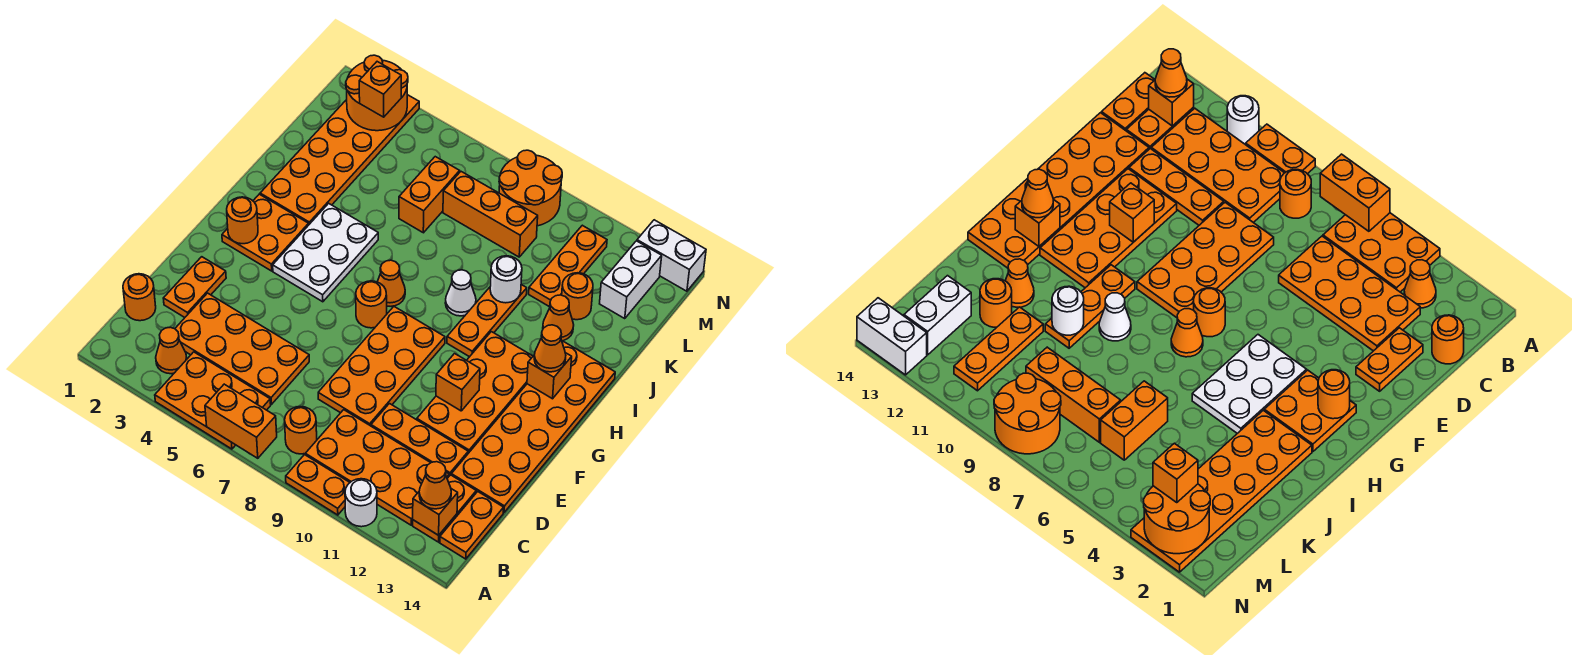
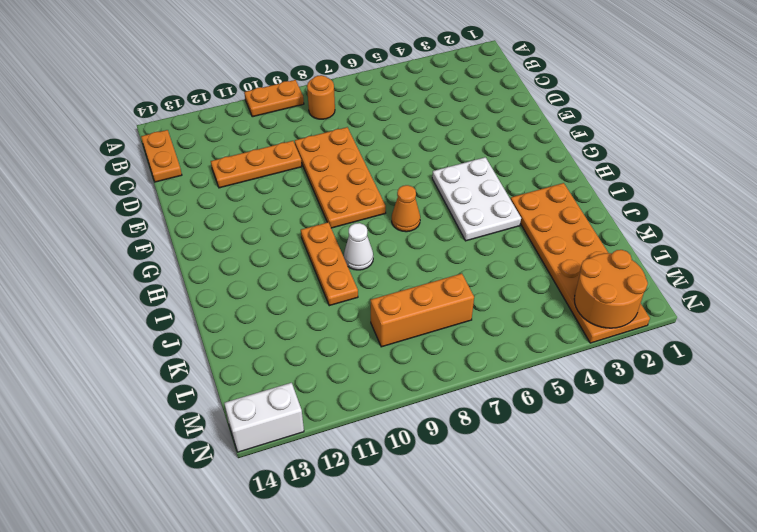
none -> orange 2x3 plate [155,352,271,449]
none -> white 1x1 round brick [345,479,377,527]
none -> orange 1x1 cone [156,327,187,374]
none -> orange 2x4 plate [305,410,449,525]

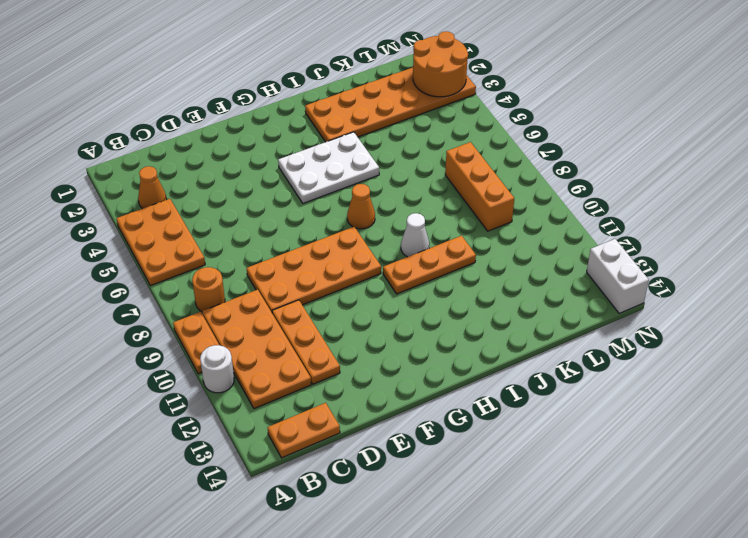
none -> orange 1x2 plate [413,475,476,542]
none -> orange 1x1 round brick [123,274,156,321]
none -> orange 2x4 plate [175,293,309,404]
none -> orange 1x2 plate [163,257,226,317]

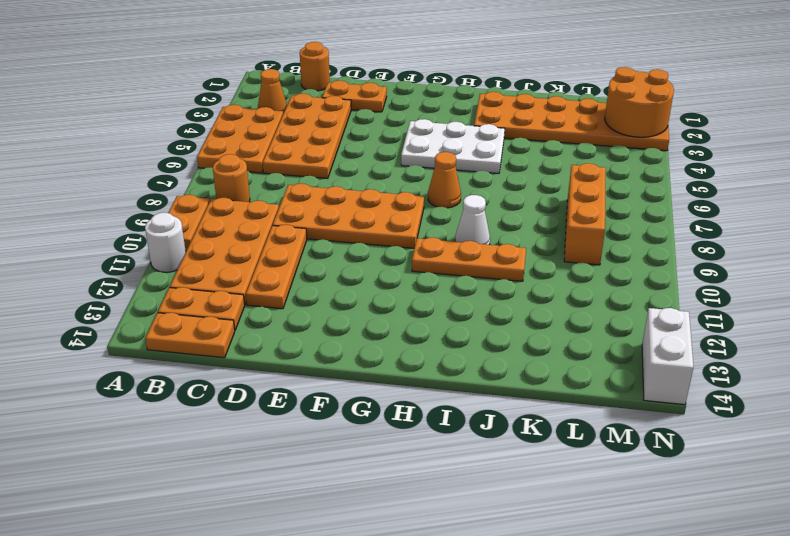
none -> orange 2x6 plate [451,341,615,512]
none -> orange 2x4 plate [417,332,533,453]
none -> orange 2x2 plate [222,194,309,271]
none -> orange 1x1 round brick [356,281,387,328]

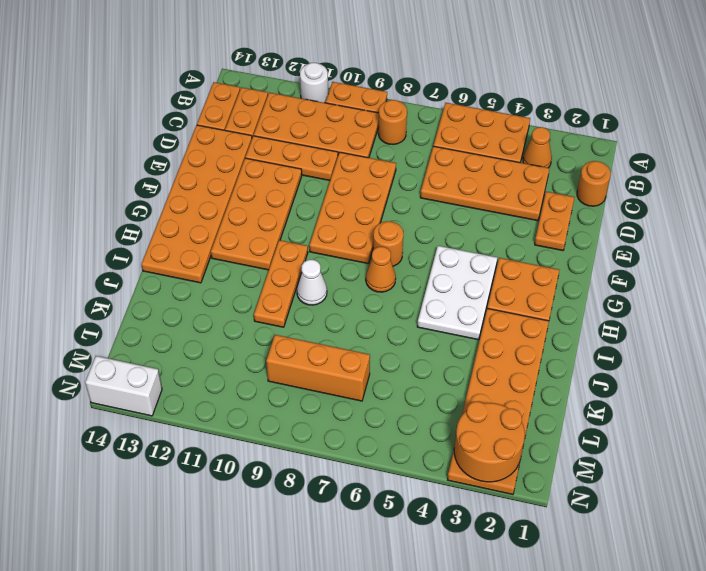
none -> orange 1x1 cone [543,295,574,341]
none -> orange 1x2 brick [399,157,460,233]
none -> orange 1x3 plate [529,225,607,307]
none -> orange 1x1 round brick [562,273,593,320]

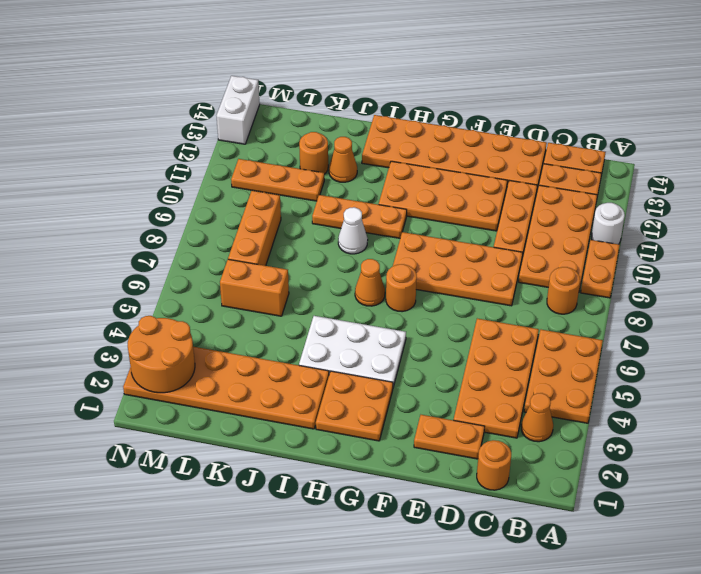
none -> white 1x2 brick [600,241,662,319]
none -> orange 2x2 round brick [499,150,562,226]
none -> orange 1x2 brick [205,384,277,458]
none -> orange 1x1 brick [413,489,458,535]

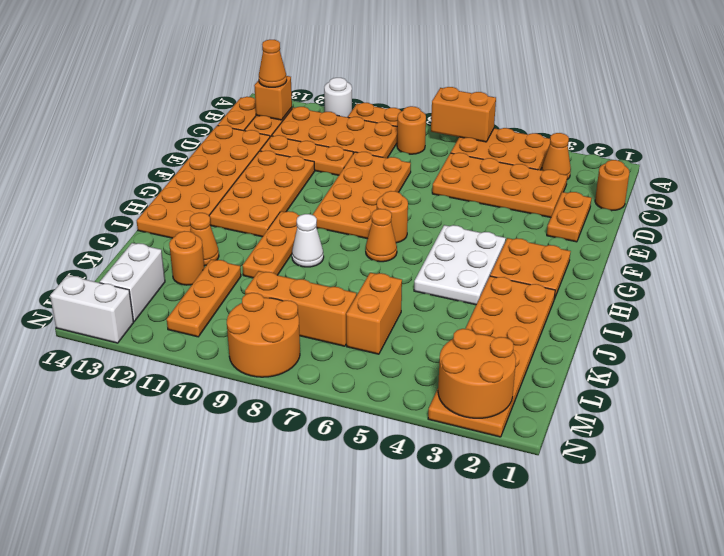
none -> orange 1x1 brick [436,354,480,411]
none -> orange 1x1 round brick [227,197,258,244]
none -> orange 1x1 brick [527,353,572,399]
none -> white 1x1 round brick [490,256,522,303]

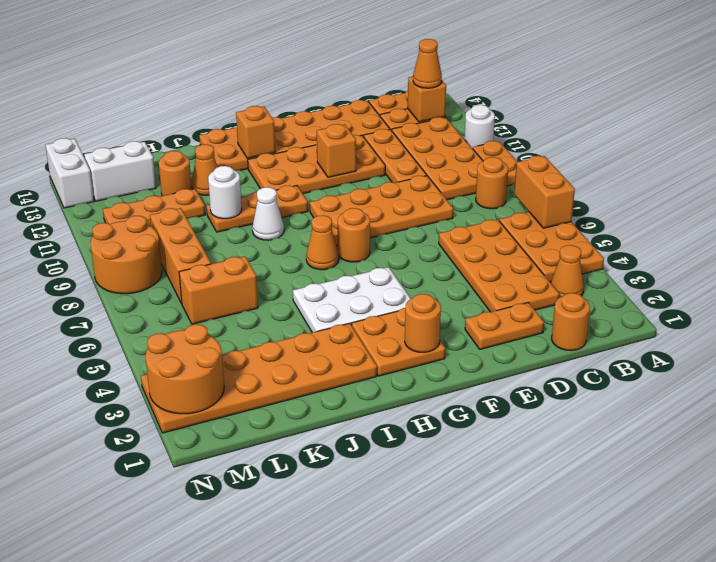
none -> orange 1x1 cone [534,325,566,372]
none -> orange 1x1 brick [359,62,401,117]

